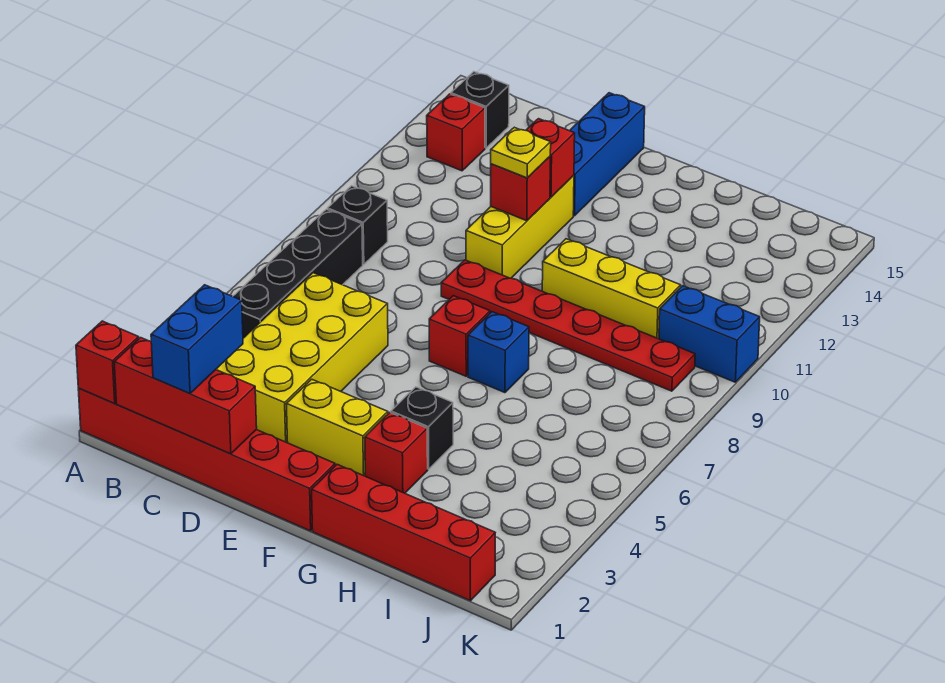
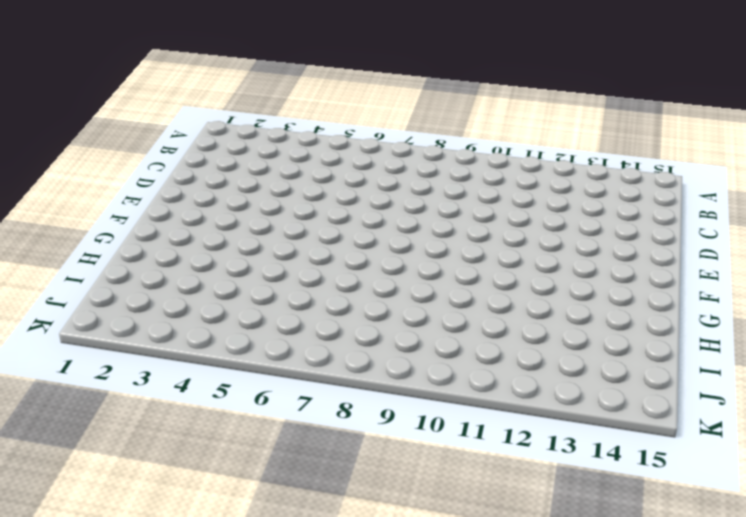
none -> red 1x6 brick [78,388,335,531]
none -> black 1x4 brick [233,209,363,338]
none -> black 1x1 brick [328,186,388,264]

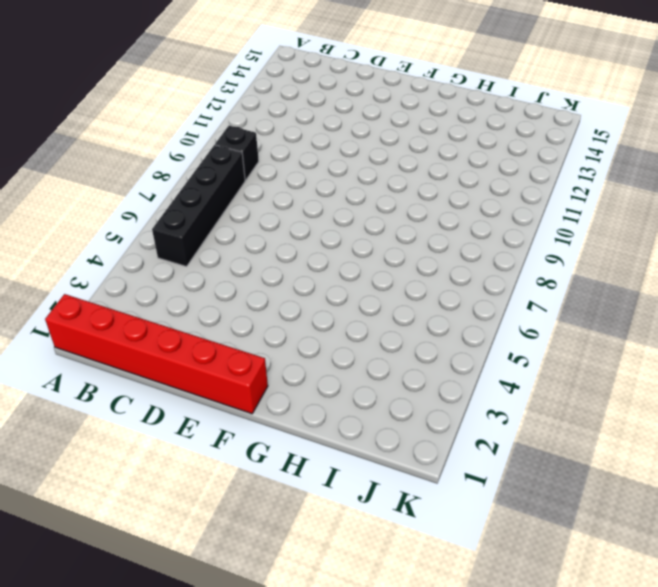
none -> red 1x1 brick [427,94,485,171]
none -> black 1x1 brick [451,72,509,148]
none -> yellow 2x4 brick [216,273,388,443]

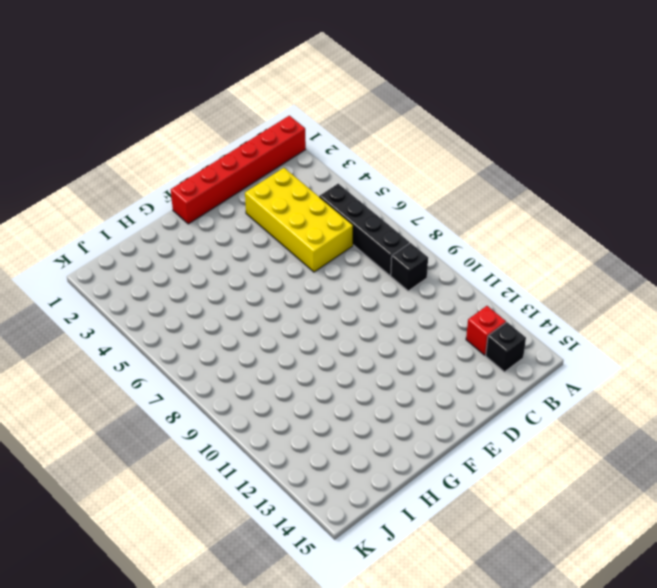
none -> yellow 1x2 brick [287,379,388,476]
none -> red 1x6 plate [441,260,695,391]
none -> yellow 1x3 brick [466,175,574,278]

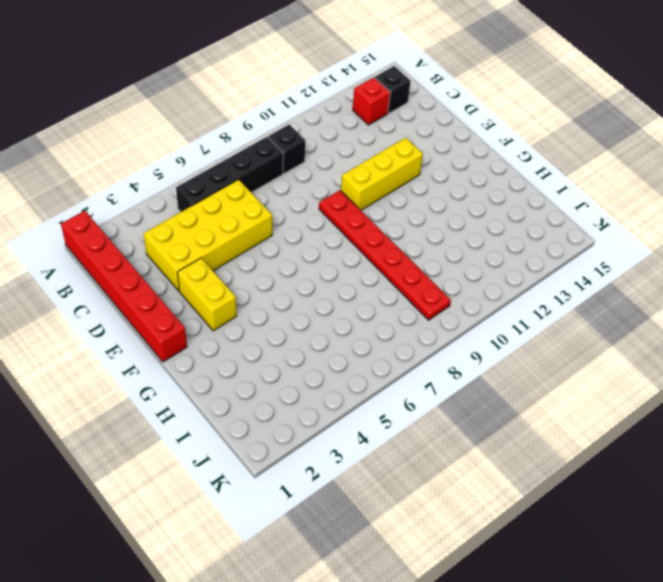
none -> blue 1x3 brick [570,93,645,216]
none -> red 1x1 brick [429,296,490,376]
none -> red 1x4 brick [312,464,495,601]

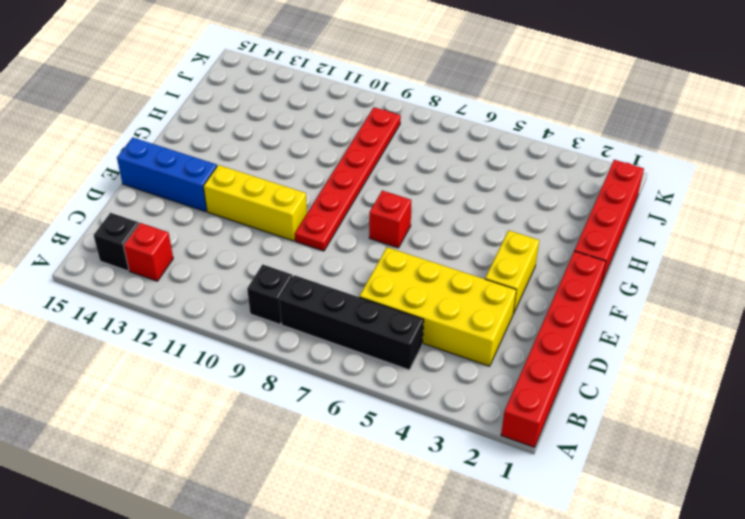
none -> red 1x1 brick [365,413,428,493]
none -> black 1x1 brick [391,387,453,469]
none -> blue 1x1 brick [468,312,529,393]

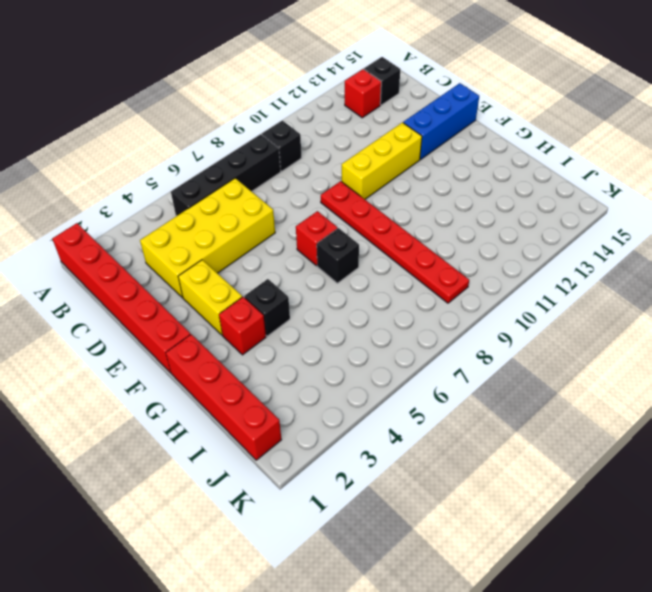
black 1x1 brick [317,228,359,283] -> blue 1x1 brick [468,312,529,393]
none -> yellow 1x3 brick [542,239,681,339]
none -> blue 1x2 brick [659,286,760,382]
none -> red 1x1 brick [76,321,139,403]

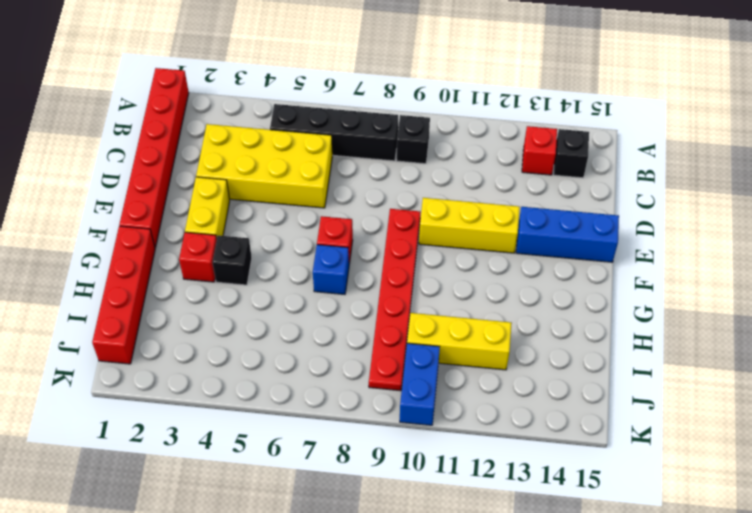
yellow 1x3 brick [407,313,512,370] -> yellow 1x3 brick turned to [542,239,681,339]
none -> red 1x1 brick [76,321,139,403]
none -> red 1x3 brick [114,338,257,454]
none -> red 1x1 brick [491,157,550,221]

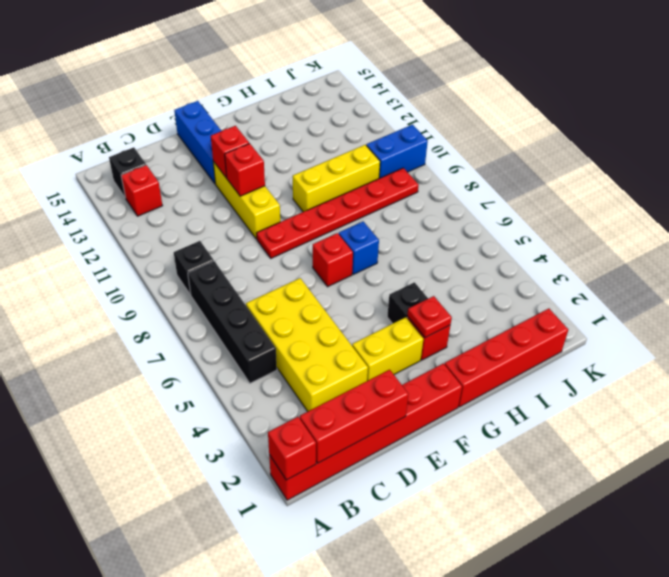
red 1x1 plate [407,296,452,338] -> none
none -> blue 1x2 brick [151,285,243,393]
none -> yellow 1x1 plate [491,127,551,178]

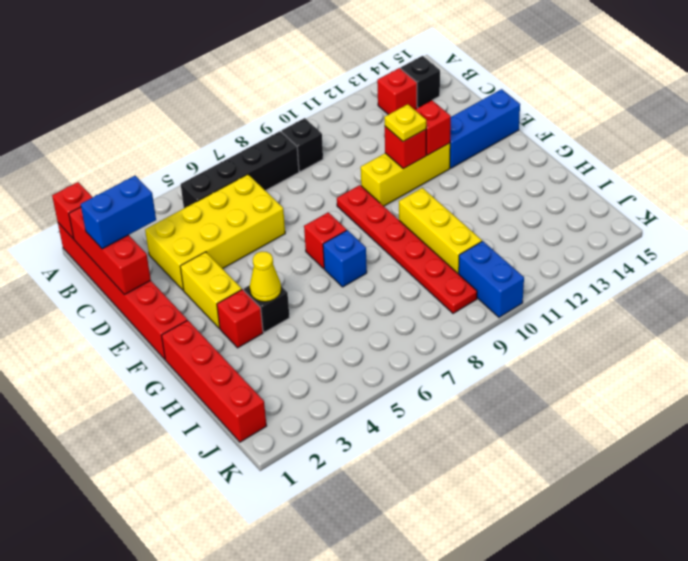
yellow 1x1 cone [250,252,281,302] -> none

